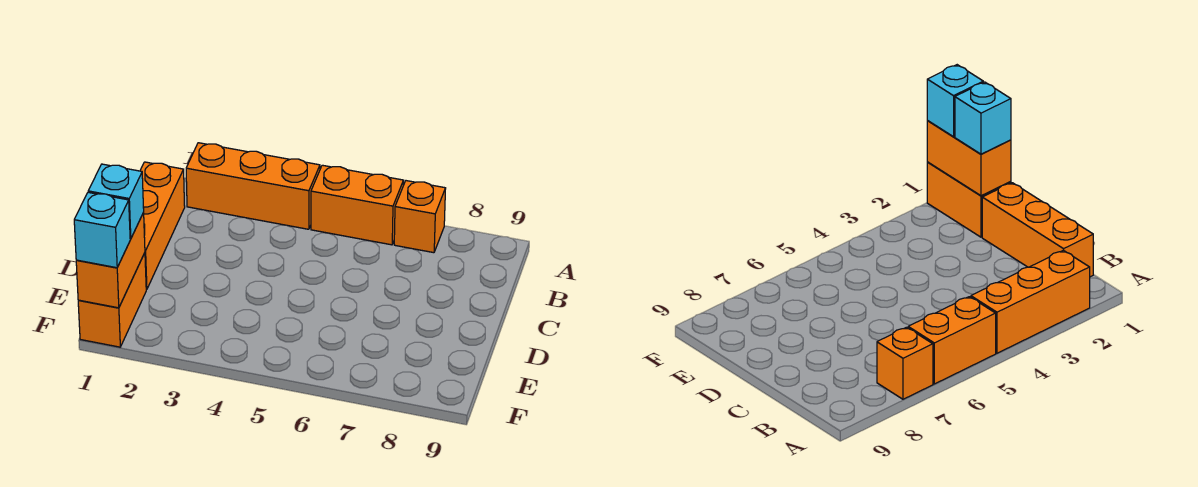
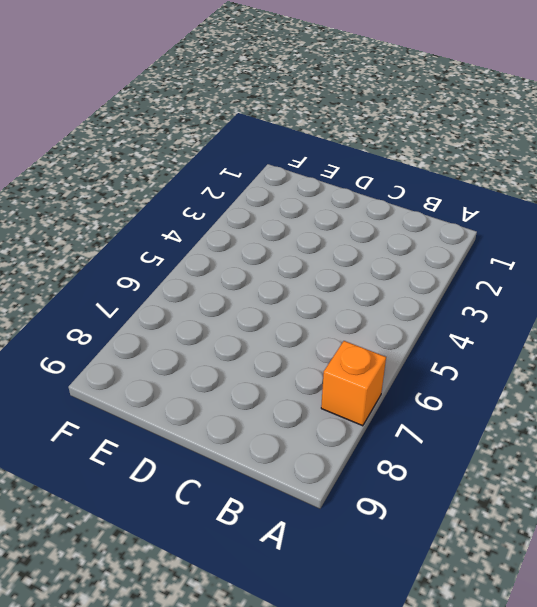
none -> orange 1x3 brick [186,143,320,229]
none -> orange 1x2 brick [311,165,404,245]

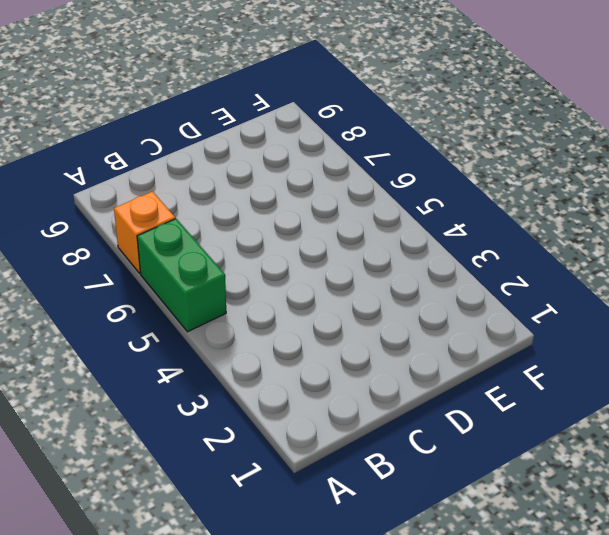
green 1x2 brick [137,219,226,332] -> orange 1x2 brick [311,165,404,245]
none -> orange 1x3 brick [186,143,320,229]
none -> orange 1x3 brick [140,162,185,290]

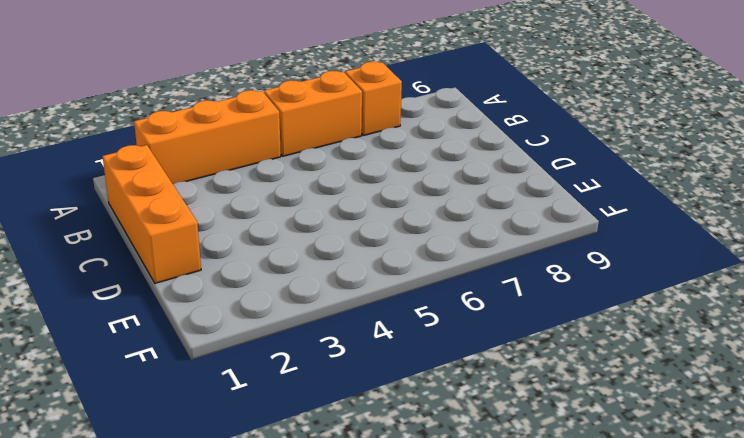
none -> orange 1x2 brick [78,253,146,347]
none -> orange 1x2 brick [76,213,145,308]

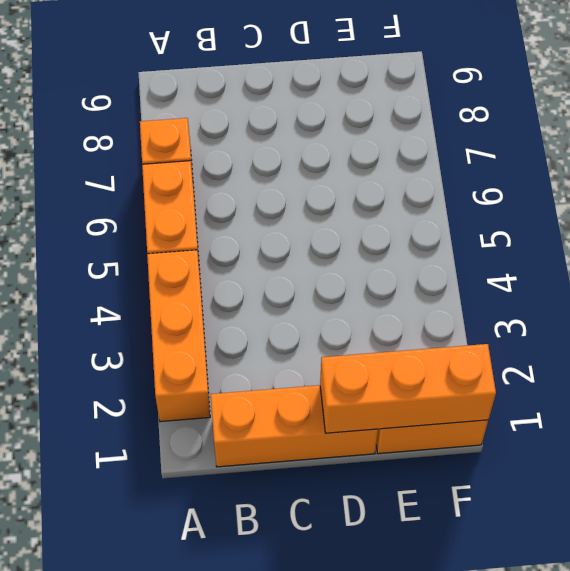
orange 1x3 brick [320,344,496,433] -> orange 1x2 brick [76,213,145,308]
none -> cyan 1x1 brick [88,164,144,239]
none -> cyan 1x1 brick [74,192,130,268]

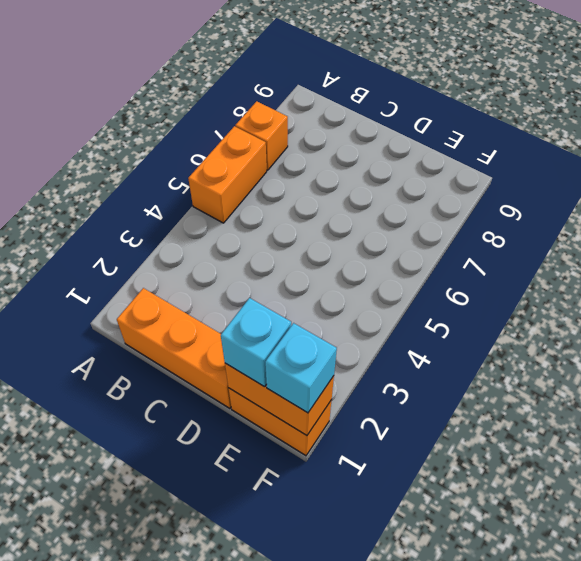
none -> orange 1x3 brick [186,143,320,229]

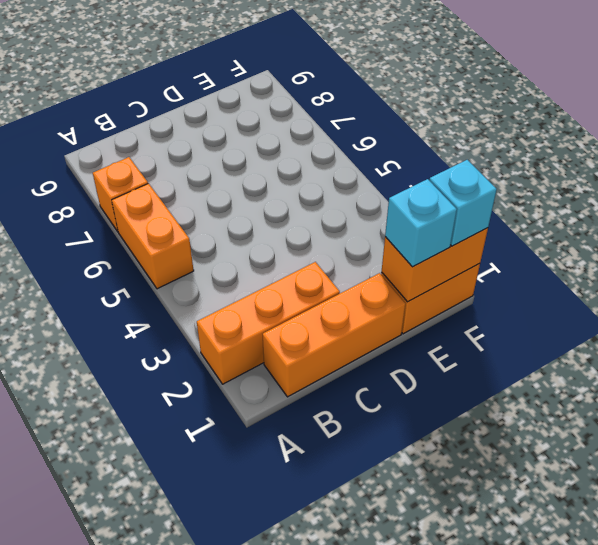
orange 1x3 brick [197,262,340,384] -> orange 1x3 brick turned to [186,143,320,229]

